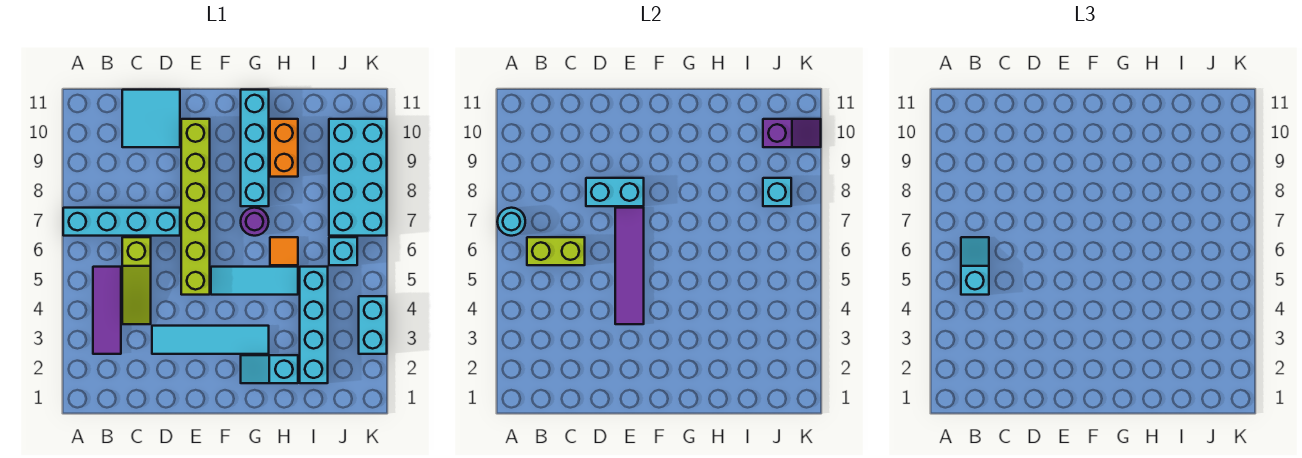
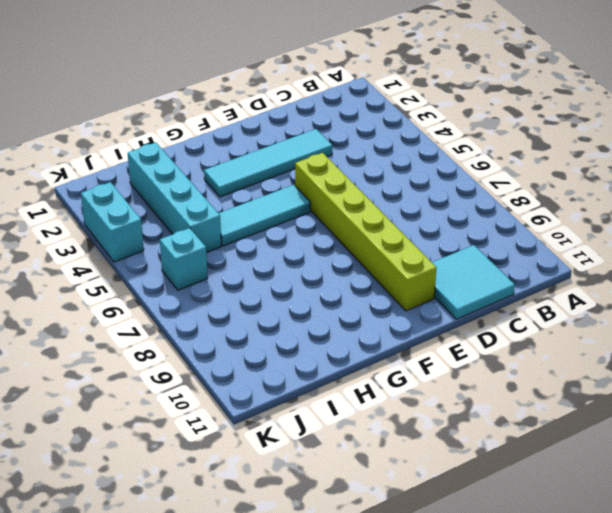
none -> cyan 1x4 brick [63,208,180,236]
none -> purple 1x3 tile [93,267,121,354]
none -> lime 1x3 slope [122,237,151,324]

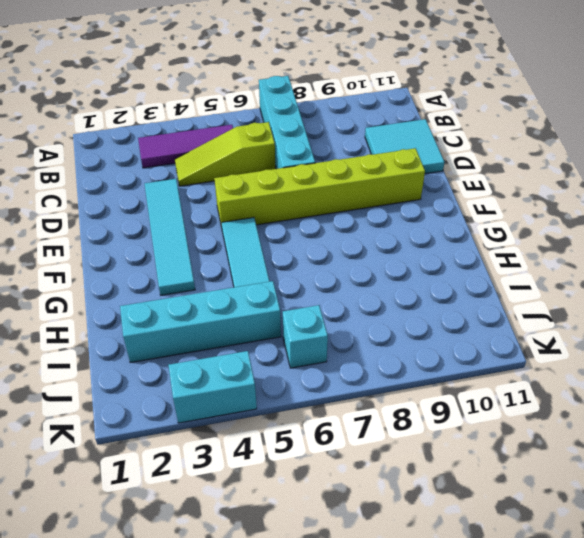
none -> cyan 1x2 slope [241,355,298,383]
none -> purple 1x1 round brick [241,208,269,236]
none -> cyan 1x4 brick [241,90,269,206]

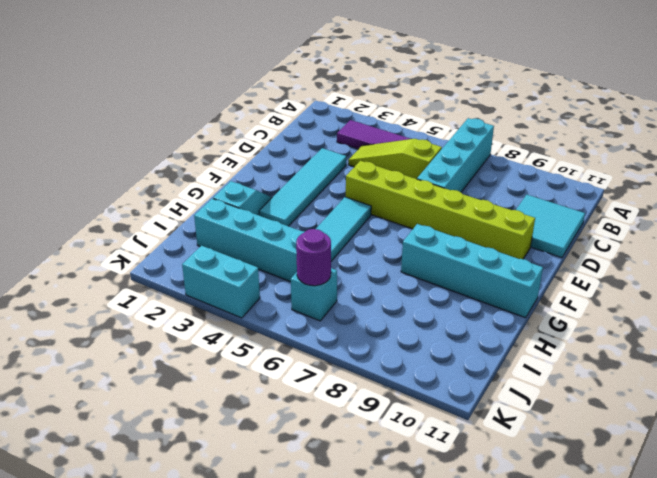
purple 1x1 round brick [296,229,331,286] -> purple 1x1 round brick moved to [241,208,269,236]
none -> orange 1x1 tile [270,237,298,265]
none -> orange 1x2 brick [270,119,298,177]
none -> cyan 2x4 brick [329,119,387,236]

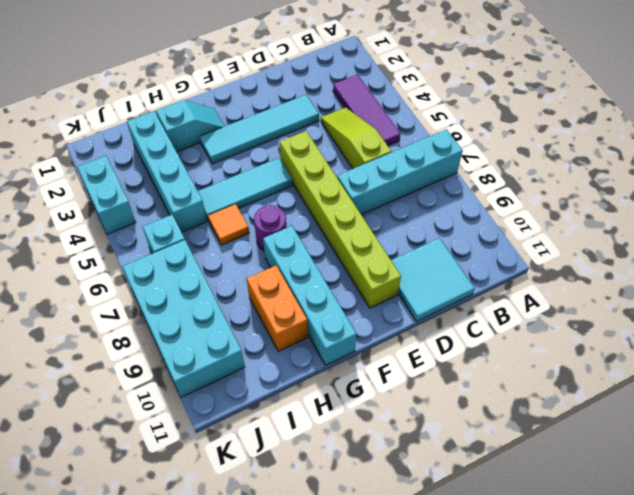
none -> cyan 1x1 round brick [497,208,525,236]
none -> lime 1x2 brick [527,237,585,265]
none -> cyan 1x2 brick [586,178,644,206]

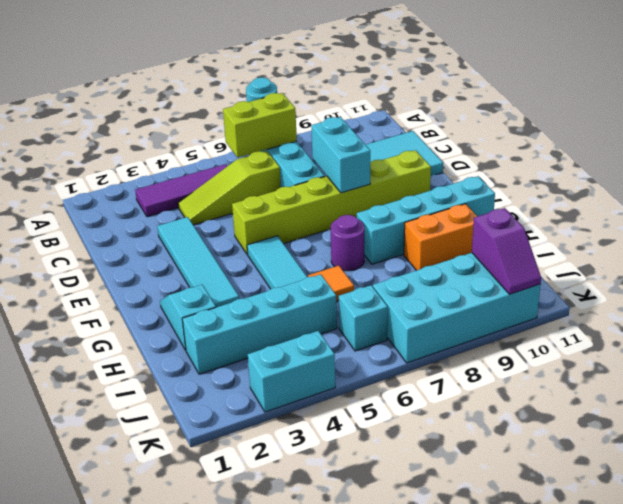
lime 1x2 brick [223,93,297,158] -> lime 1x2 brick turned to [527,237,585,265]
none -> purple 1x4 tile [615,208,644,324]
none -> cyan 1x1 brick [763,178,791,206]
none -> cyan 1x2 slope [961,237,989,295]

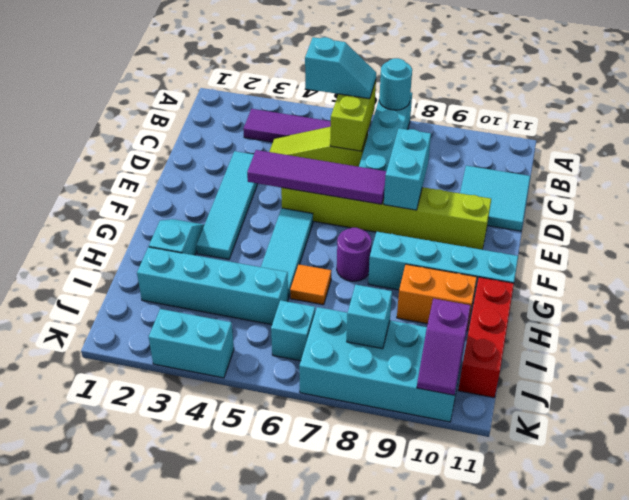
red 1x3 brick [458,277,514,398] -> none

